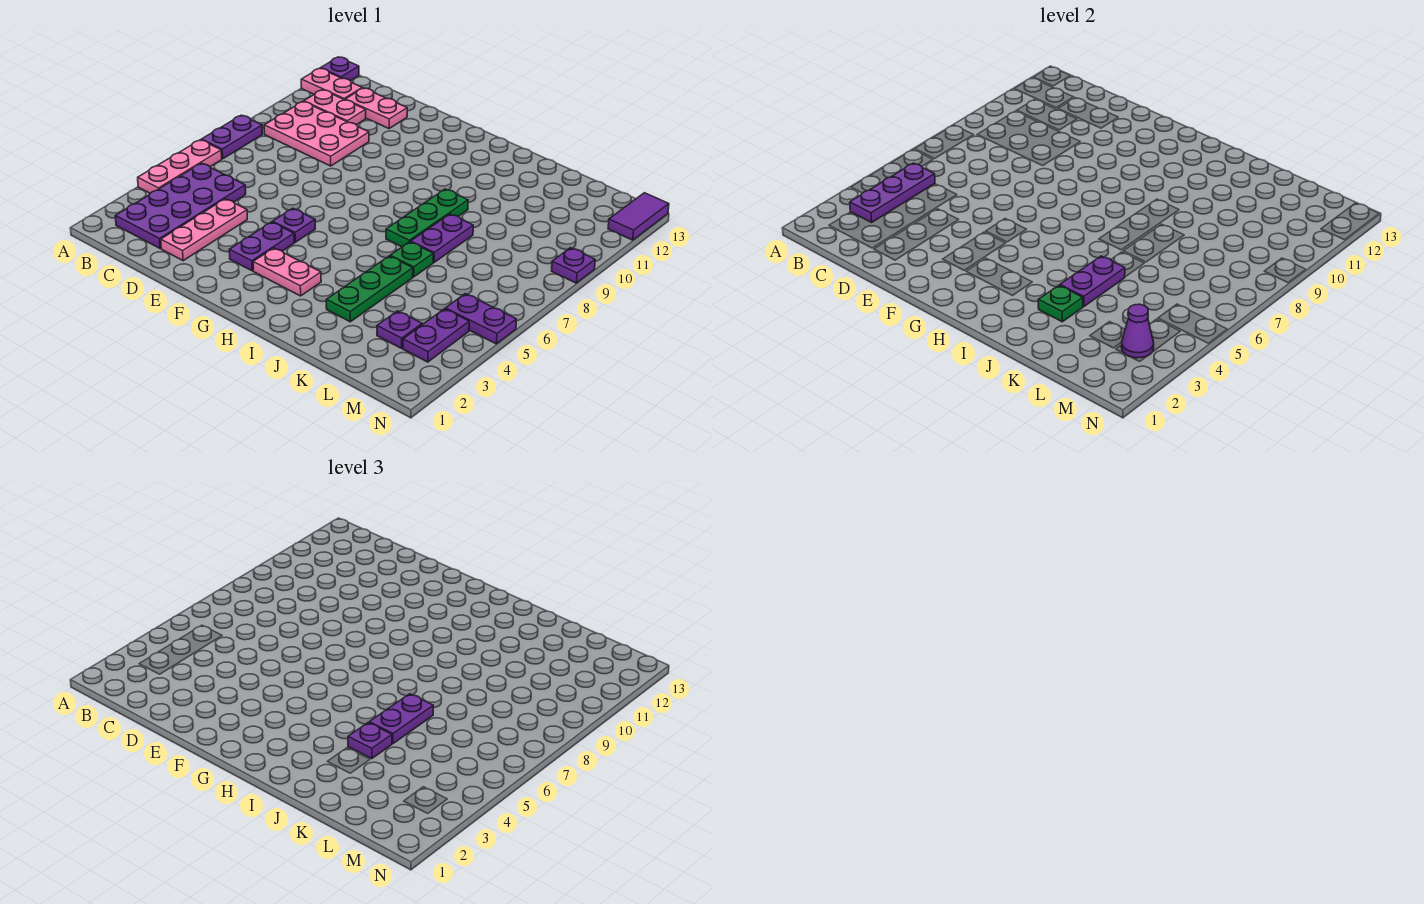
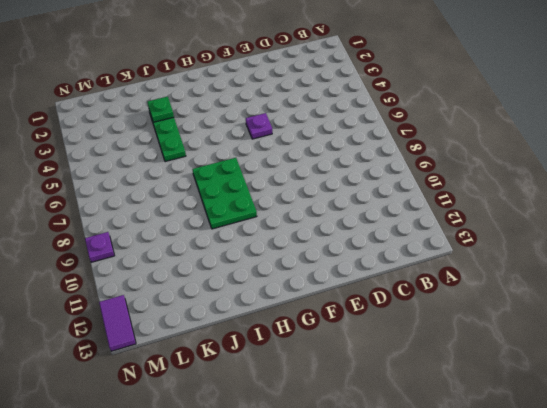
green 2x3 plate [192,158,257,229] -> green 1x3 plate [386,189,468,247]
none -> pink 1x3 plate [138,140,222,193]
none -> purple 1x2 plate [201,115,262,159]
none -> pink 1x2 plate [301,68,362,100]

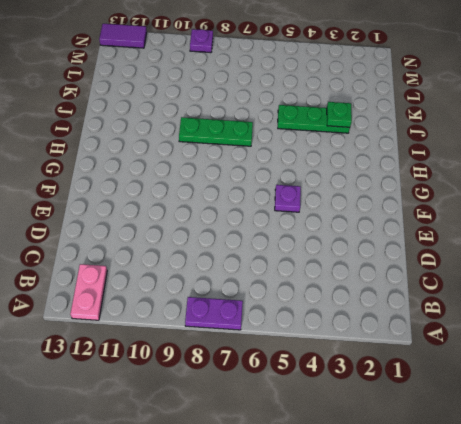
none -> pink 1x3 plate [138,140,222,193]
none -> purple 1x1 plate [320,57,359,81]
none -> purple 2x4 plate [115,163,246,248]

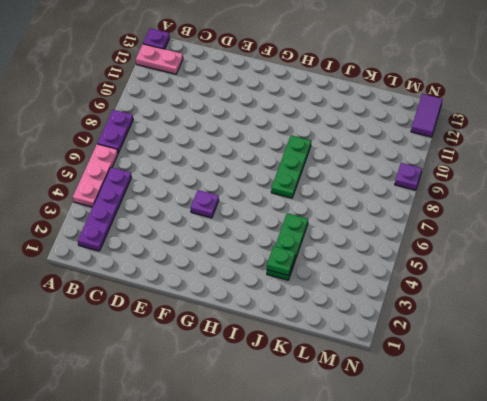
purple 1x4 plate [78,167,131,251] -> purple 2x4 plate [115,163,246,248]
none -> pink 2x3 plate [264,102,369,166]
none -> pink 1x2 plate [304,90,366,125]
none -> pink 1x2 plate [345,88,407,129]

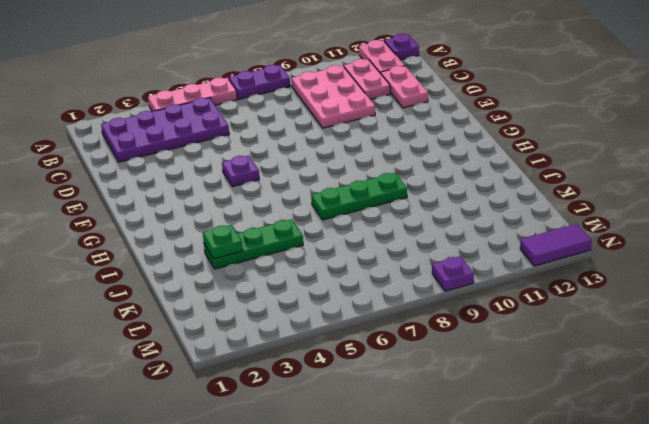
none -> pink 1x3 plate [161,199,247,261]
none -> purple 1x2 plate [229,222,294,271]
none -> pink 1x2 plate [253,248,321,296]

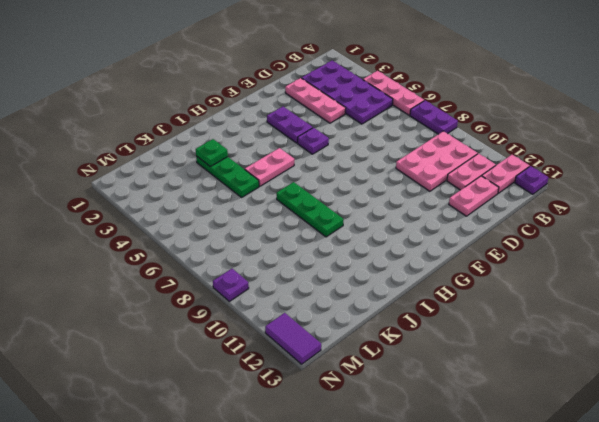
pink 1x2 plate [245,148,294,186] -> pink 1x2 plate moved to [253,248,321,296]
none -> green 1x1 plate [390,242,433,277]
none -> purple 1x2 plate [411,214,473,262]
none -> purple 1x1 plate [377,311,422,348]

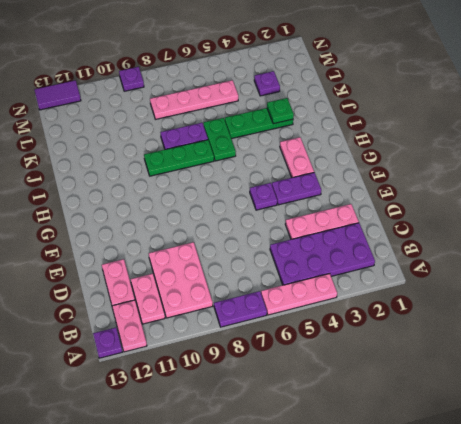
green 1x2 plate [203,118,236,161] -> green 1x1 plate [390,242,433,277]
pink 1x4 plate [150,80,238,119] -> none
none -> purple 1x2 plate [403,309,469,362]
none -> purple 1x2 plate [445,294,516,344]
none -> purple 1x3 plate [850,163,935,222]

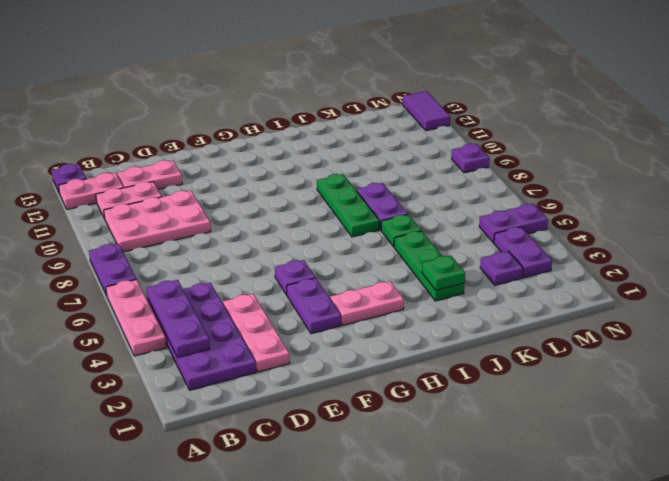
none -> purple 1x2 plate [1060,256,1125,307]
none -> purple 1x1 cone [1121,304,1154,358]
none -> purple 1x1 plate [348,723,392,759]

